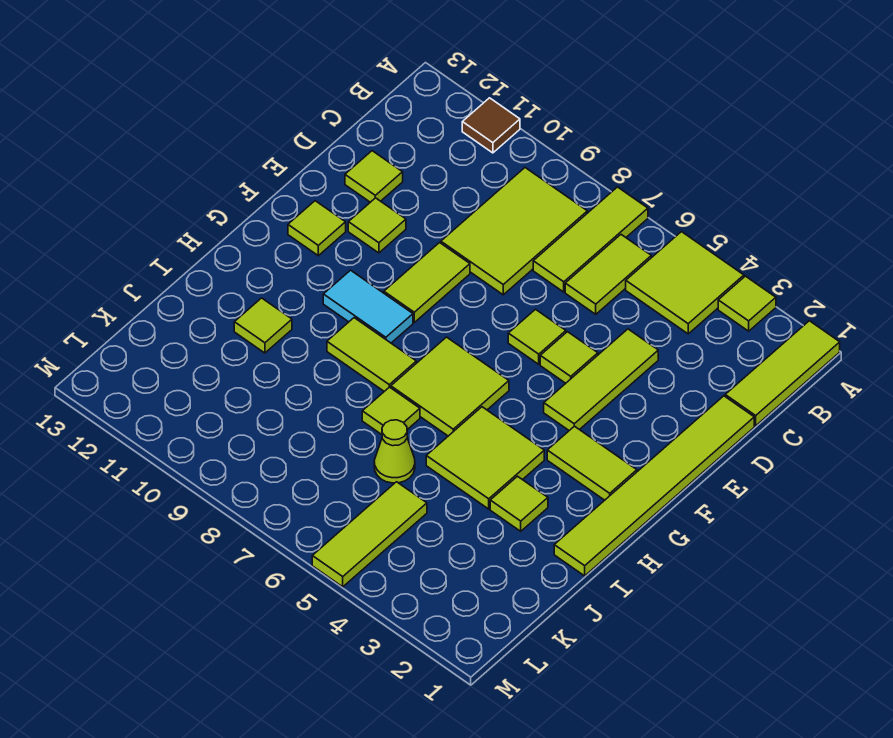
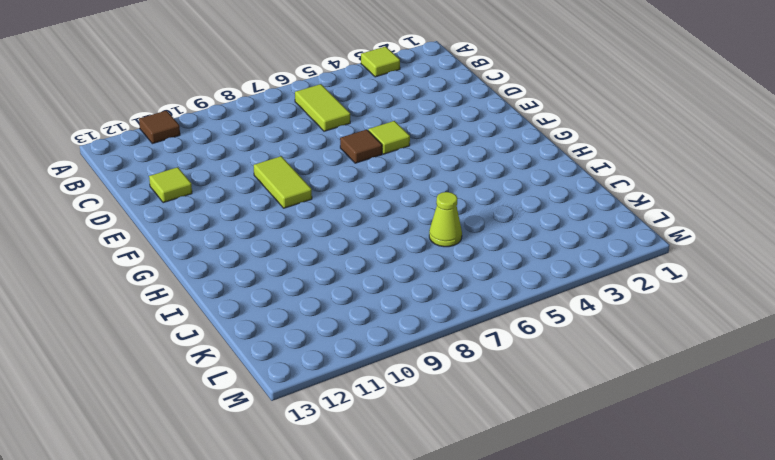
brown 1x1 tile [340,129,382,163] -> lime 1x1 tile [508,310,566,364]
none -> lime 1x3 tile [725,321,840,426]
none -> lime 2x2 tile [626,232,744,334]
none -> lime 1x3 tile [533,187,648,292]

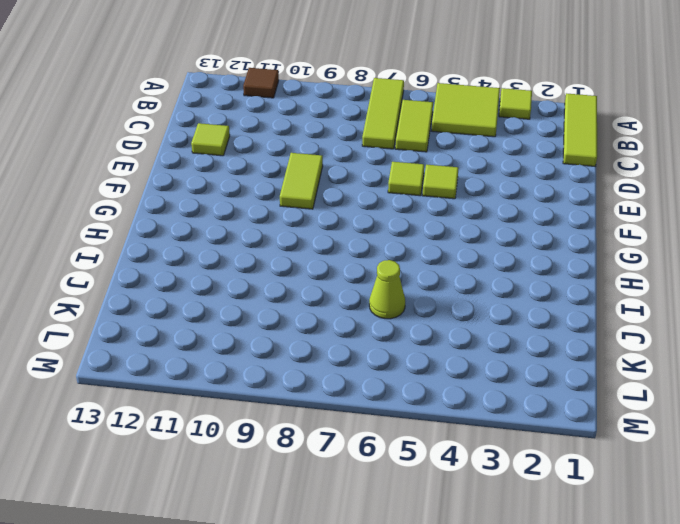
none -> lime 2x3 tile [441,168,587,295]
none -> lime 1x6 tile [554,396,754,576]
none -> lime 1x3 tile [544,329,658,430]

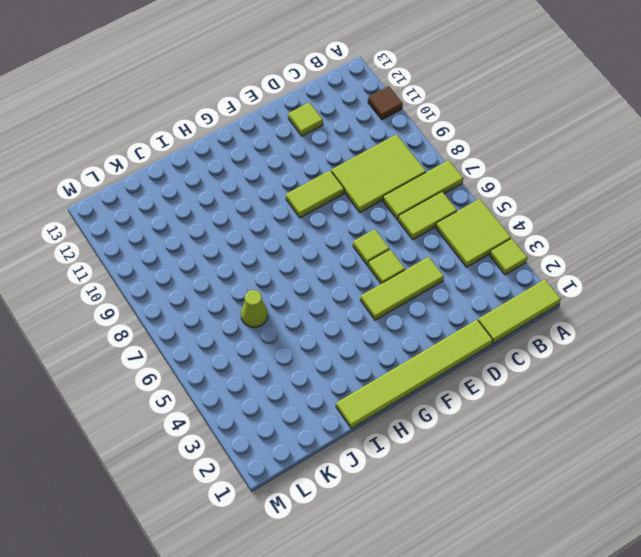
none -> lime 1x1 tile [348,198,406,253]
none -> lime 1x1 tile [288,201,346,256]
none -> lime 1x2 tile [547,426,637,500]

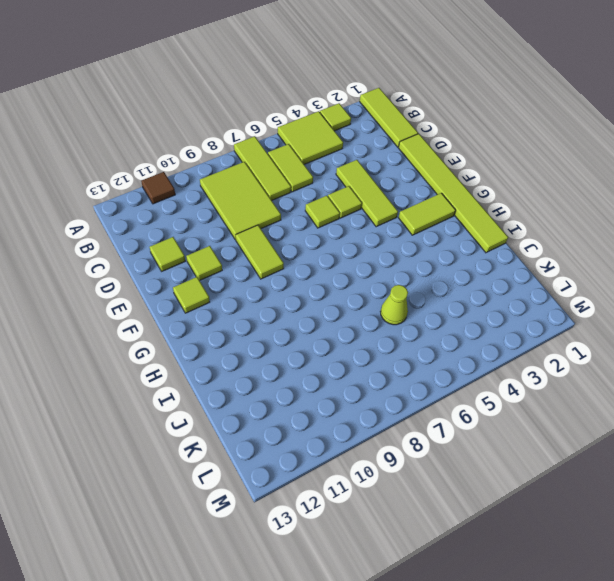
none -> lime 2x2 tile [391,337,509,436]
none -> cyan 1x2 tile [323,270,413,343]
none -> lime 2x2 tile [426,407,544,509]

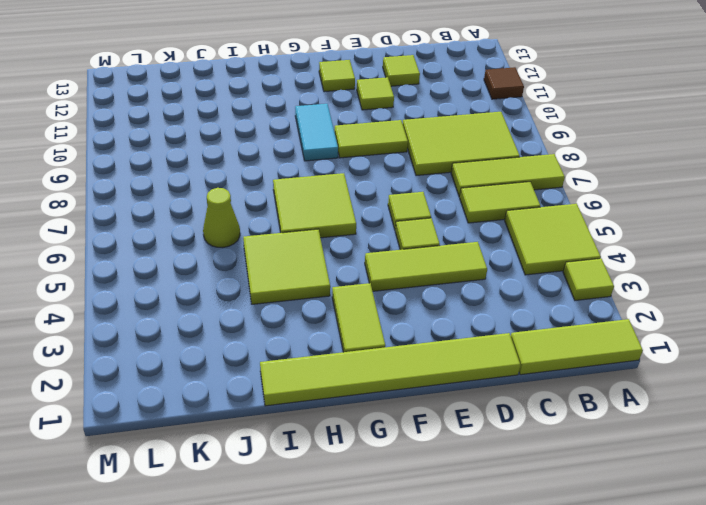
none -> lime 1x2 tile [327,318,416,391]
none -> lime 1x1 tile [490,476,548,531]
none -> lime 1x1 tile [362,387,420,435]

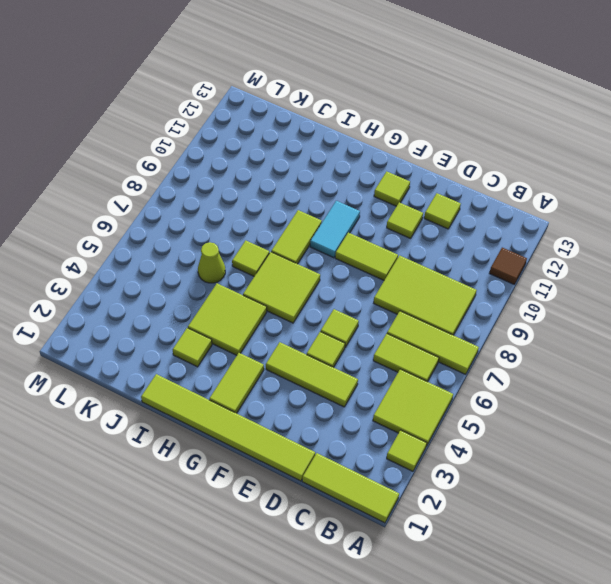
none -> lime 1x1 tile [234,298,292,353]
none -> lime 1x3 tile [312,482,427,587]

